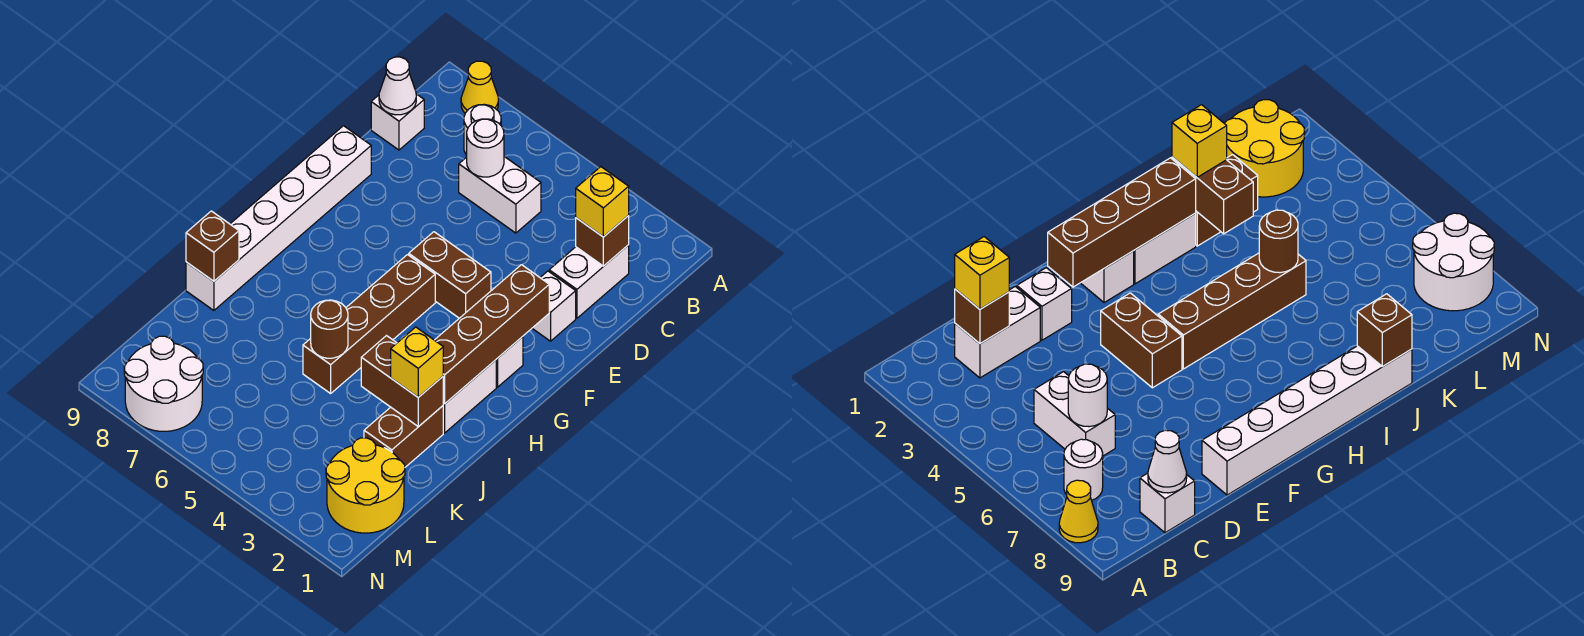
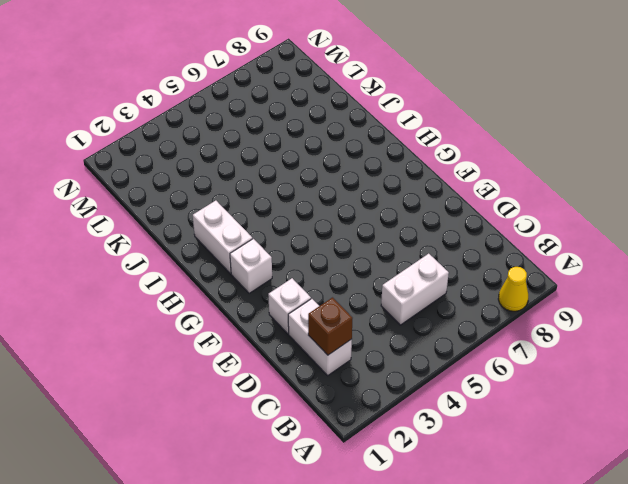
none -> white 1x1 round brick [464,104,501,156]
none -> white 1x1 brick [371,94,424,150]
none -> white 1x6 brick [186,126,371,310]

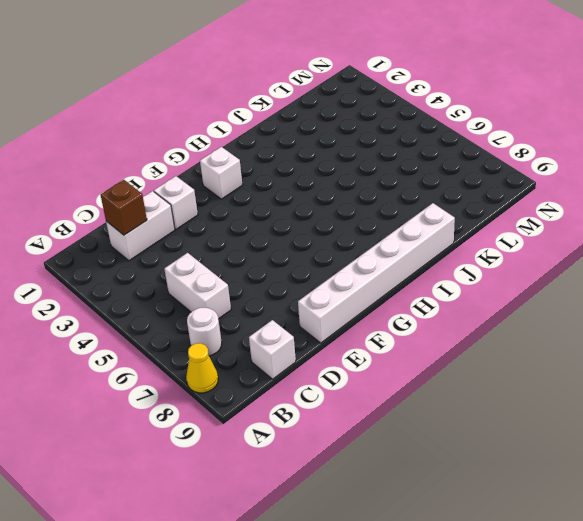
none -> brown 1x2 brick [409,232,491,318]
none -> brown 1x4 brick [303,255,435,393]
none -> white 1x2 brick [443,360,496,433]

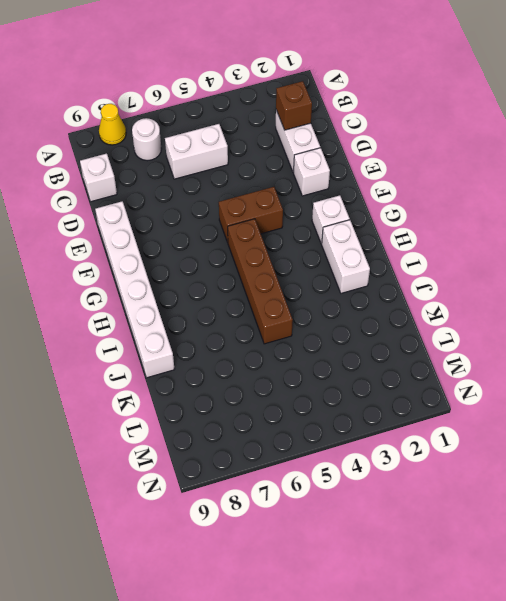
none -> brown 1x2 brick [364,406,443,467]
none -> yellow 2x2 round brick [326,438,405,533]
none -> white 2x2 round brick [124,336,203,431]

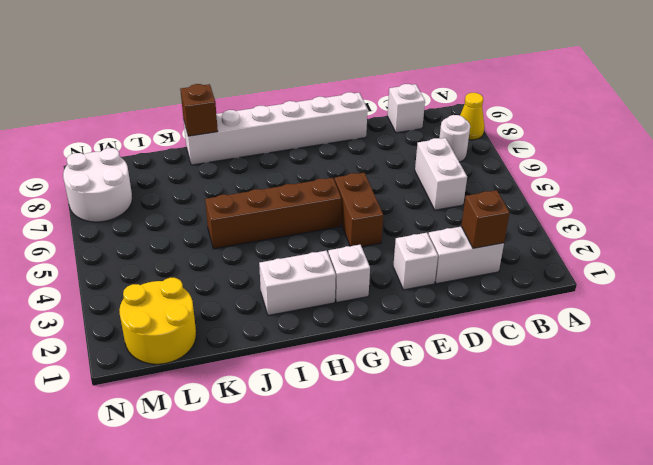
none -> brown 1x2 brick [364,406,443,467]
none -> white 1x1 round brick [467,119,504,177]
none -> white 1x1 cone [379,57,416,115]

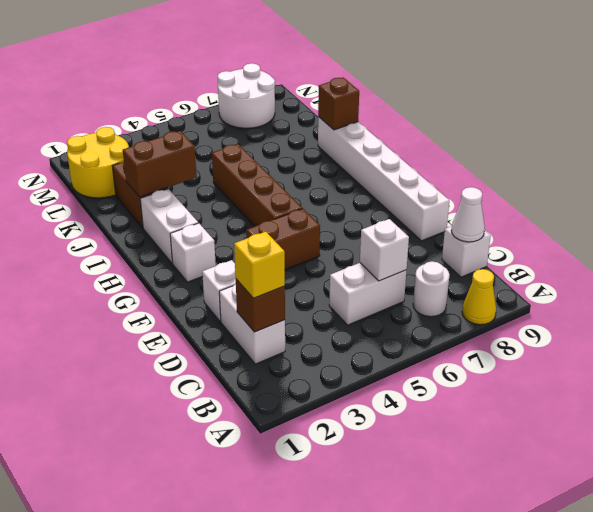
white 1x1 brick [360,219,409,281] -> white 1x1 round brick [467,119,504,177]
none -> brown 1x4 brick [435,265,549,404]
none -> brown 1x1 round brick [311,300,348,358]
none -> yellow 1x1 brick [391,327,443,397]

